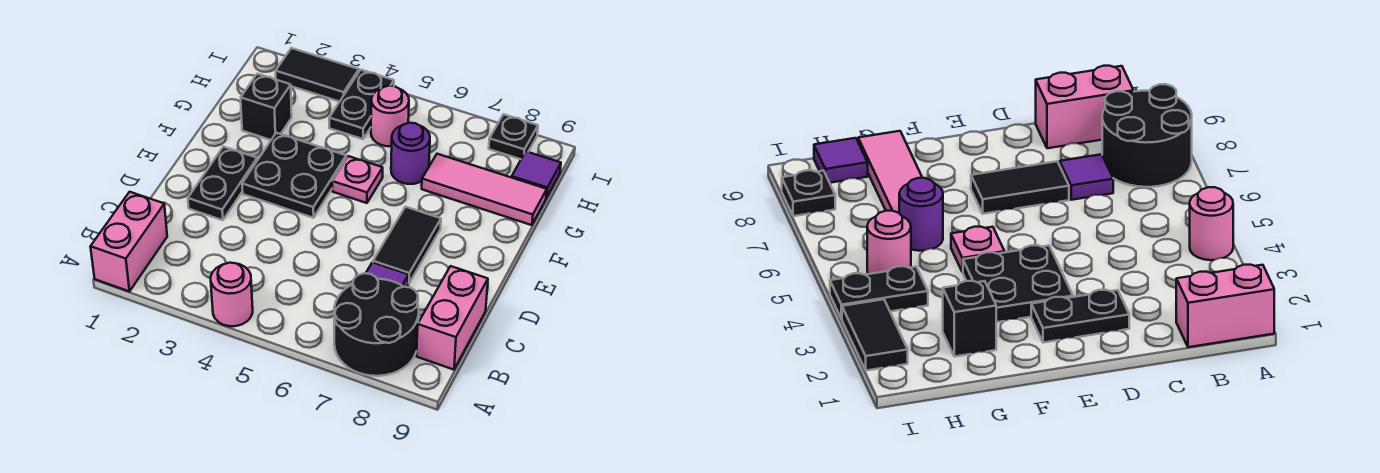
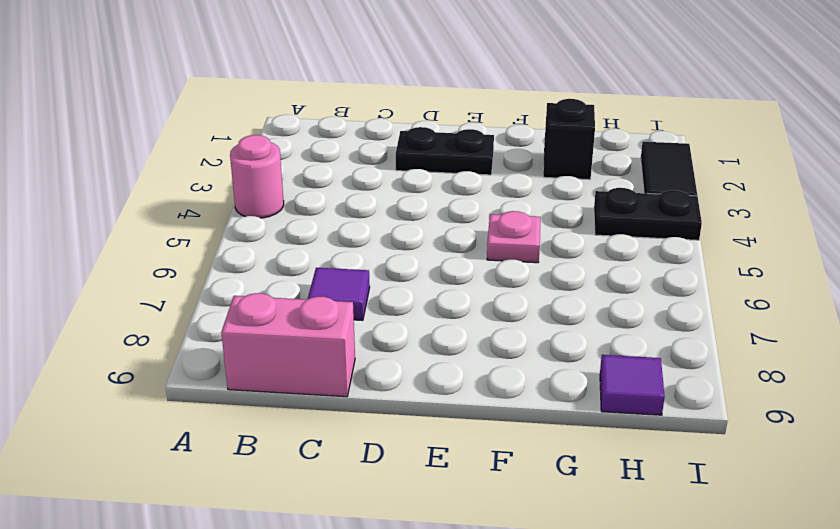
none -> pink 1x2 brick [90,192,167,291]
none -> black 2x2 round brick [334,273,419,376]
none -> black 1x2 tile [373,207,441,284]

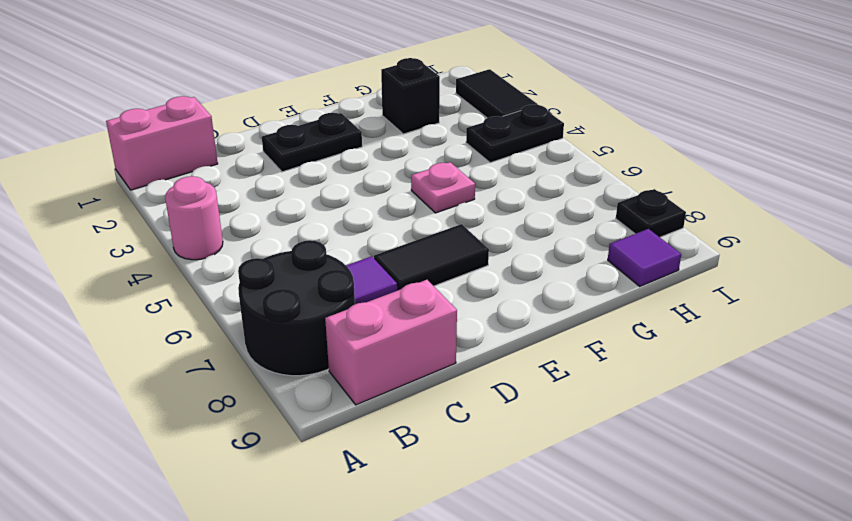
none -> black 2x2 plate [242,133,346,218]
none -> purple 1x1 round brick [391,123,430,184]
none -> pink 1x3 tile [422,154,547,225]

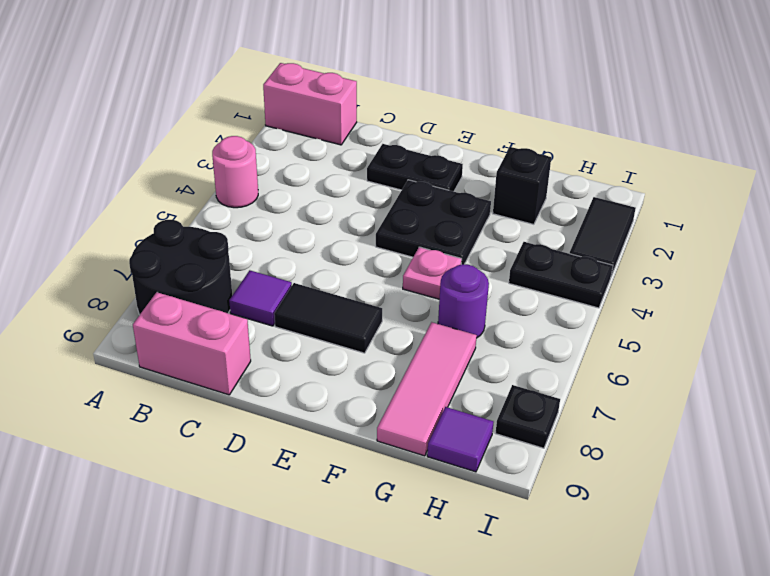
none -> pink 1x1 round brick [371,86,409,146]

